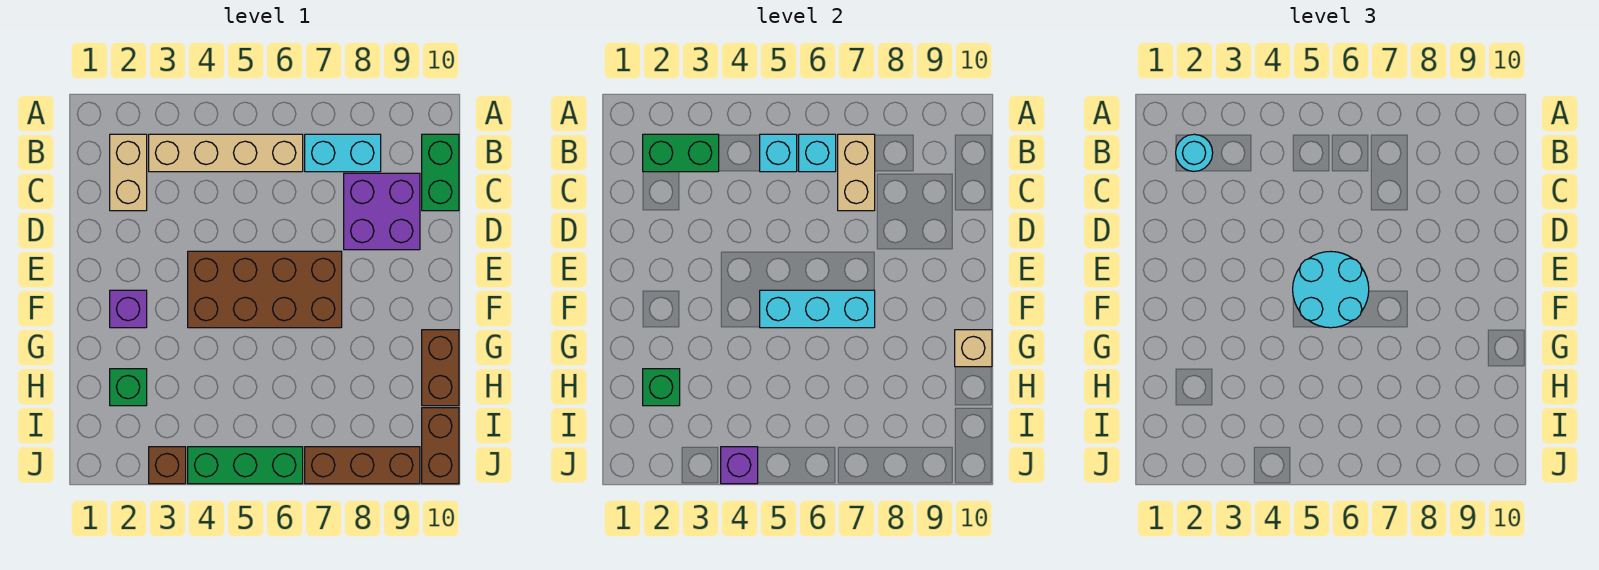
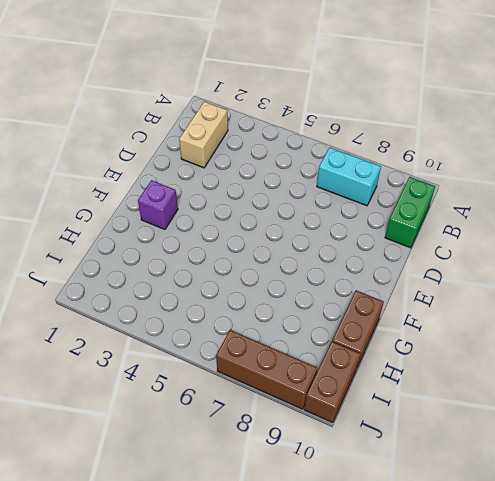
none -> tan 1x4 brick [149,134,303,172]
none -> purple 2x2 brick [344,173,420,250]
none -> brown 2x4 brick [188,251,342,328]

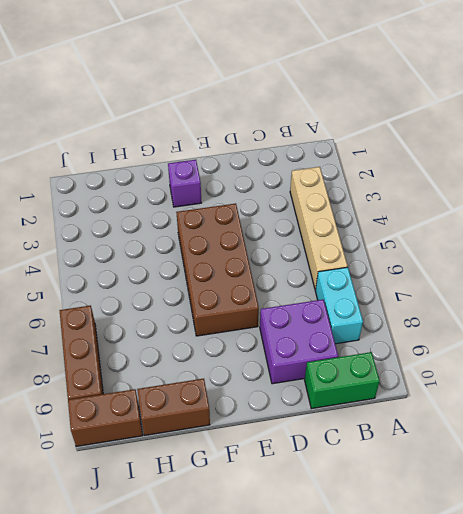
none -> tan 1x2 brick [110,134,147,211]
none -> green 1x1 brick [110,369,147,406]
none -> brown 1x1 brick [149,447,186,484]

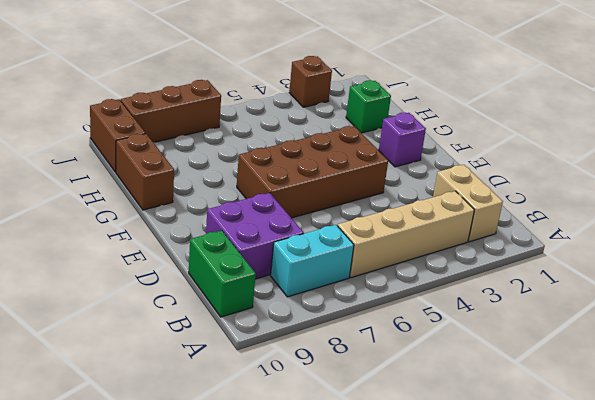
none -> green 1x3 brick [188,447,303,484]
none -> green 1x2 brick [643,134,719,172]
none -> cyan 1x1 brick [760,134,797,172]

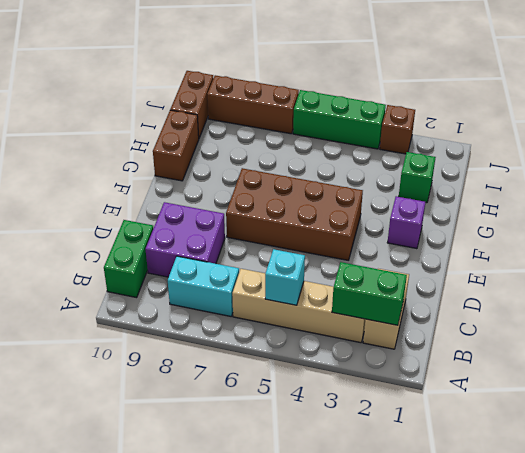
none -> cyan 1x1 brick [799,134,836,172]
none -> tan 1x2 brick [838,134,875,211]
none -> cyan 1x3 brick [760,290,875,328]

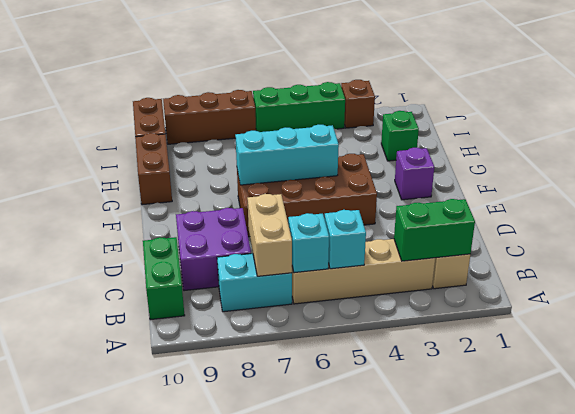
none -> tan 1x1 brick [955,330,992,367]
none -> green 1x1 brick [643,369,680,406]
none -> purple 1x1 brick [721,447,758,484]

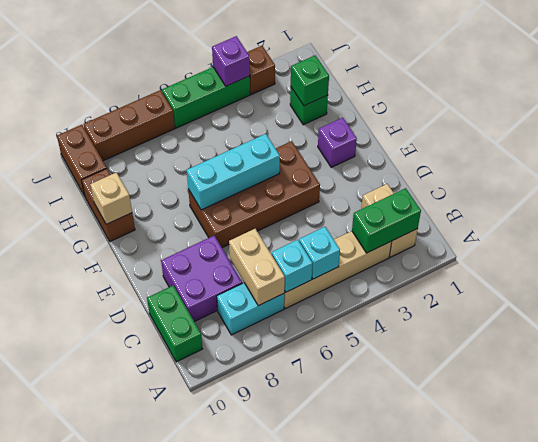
none -> cyan 1x1 round brick [1176,134,1213,171]
none -> cyan 2x2 round brick [1293,251,1369,328]

